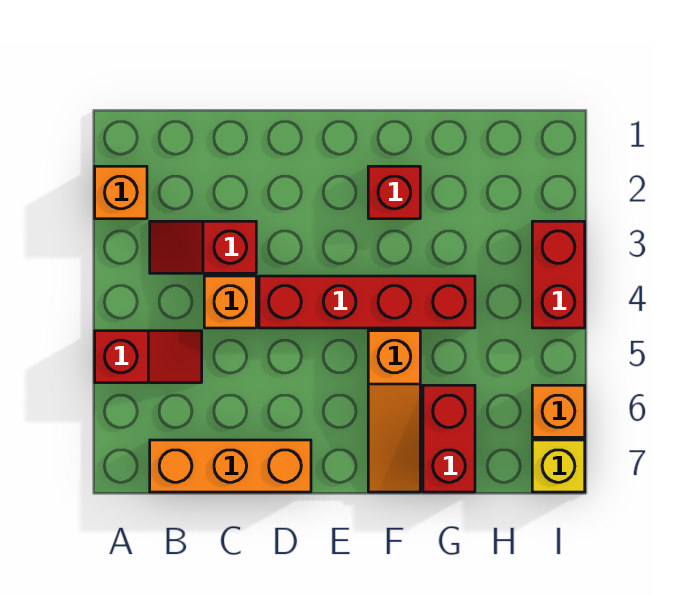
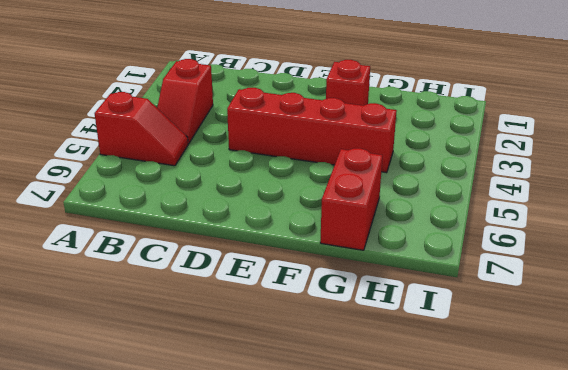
red 1x2 slope [157,59,213,144] -> red 1x2 slope turned to [150,221,256,273]
none -> orange 1x1 brick [95,166,147,219]
none -> orange 1x3 brick [150,440,311,492]
none -> orange 1x1 brick [204,276,256,328]

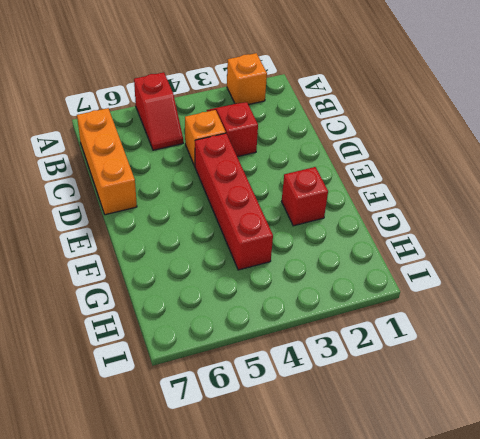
none -> orange 1x3 slope [368,331,420,492]
none -> red 1x2 brick [423,385,475,492]
none -> red 1x2 brick [532,221,585,328]

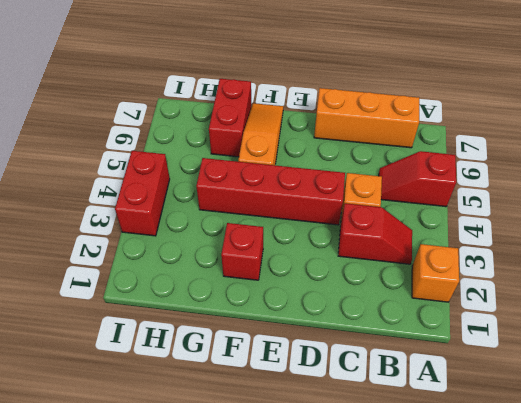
none -> orange 1x1 brick [532,385,585,437]
none -> yellow 1x1 brick [532,440,585,492]

